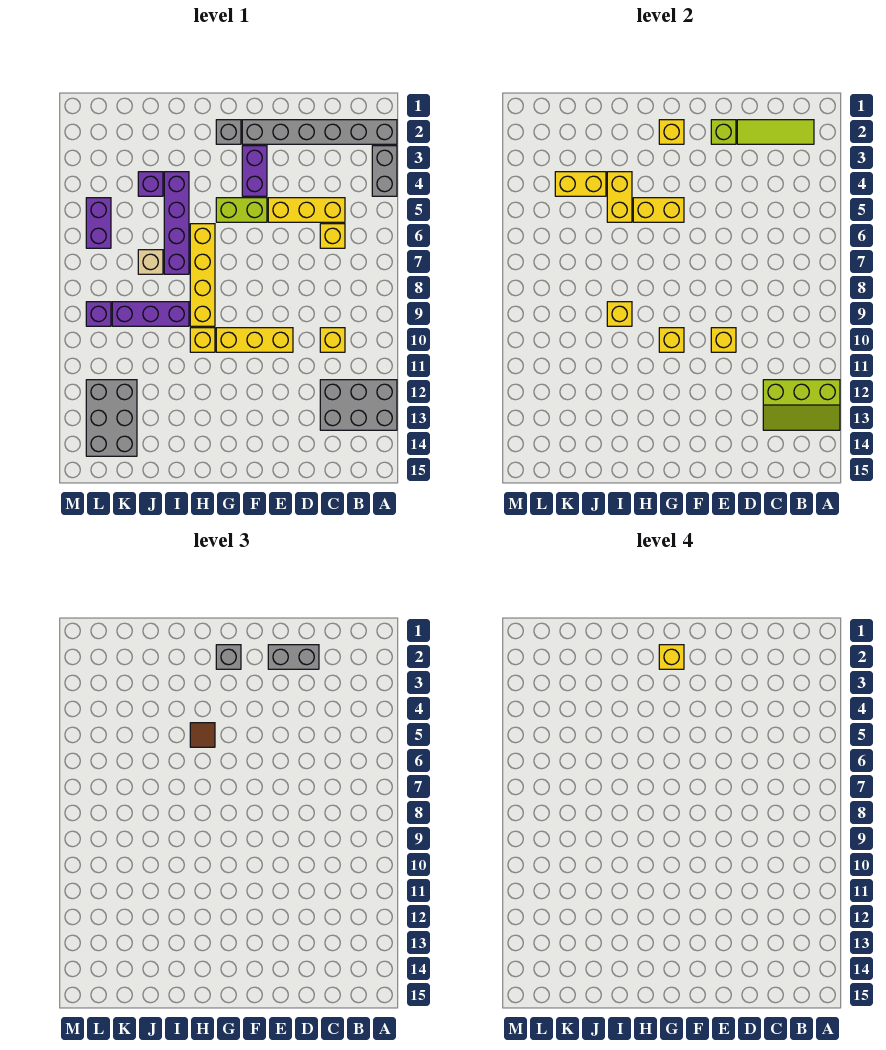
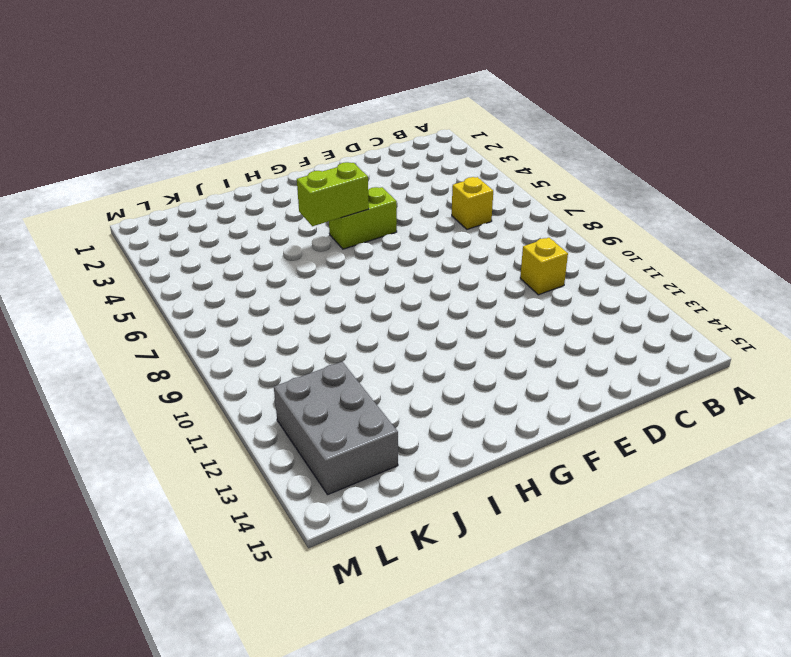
lime 1x2 brick [297,162,369,226] -> yellow 1x2 brick [633,198,684,222]
none -> grey 1x6 brick [242,120,397,144]
none -> grey 1x2 brick [372,146,397,196]
none -> grey 2x3 brick [320,380,397,430]
none -> yellow 1x3 brick [268,198,345,222]

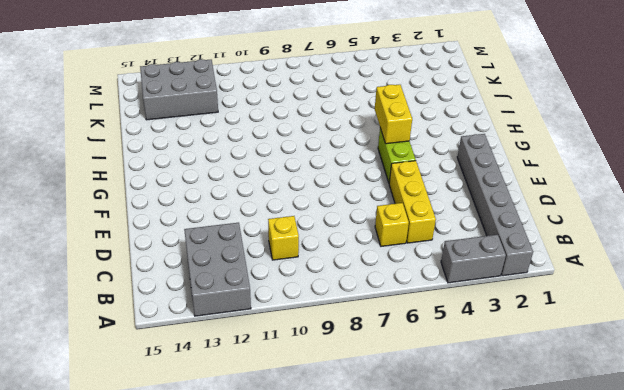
none -> yellow 1x3 brick [216,328,293,352]
none -> purple 1x2 brick [242,146,267,196]
none -> grey 1x1 brick [216,120,241,144]
none -> yellow 1x4 brick [190,224,215,326]

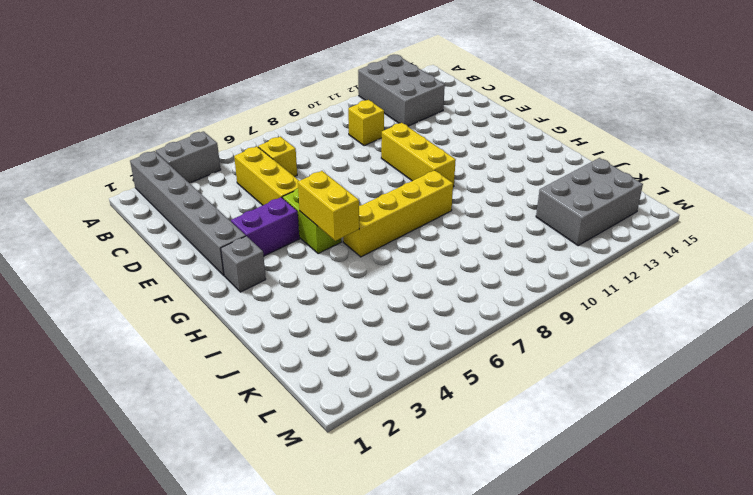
none -> yellow 1x1 brick [190,328,215,352]
none -> purple 1x4 brick [164,172,189,274]
none -> purple 1x3 brick [112,302,189,326]
none -> purple 1x1 brick [138,172,163,196]

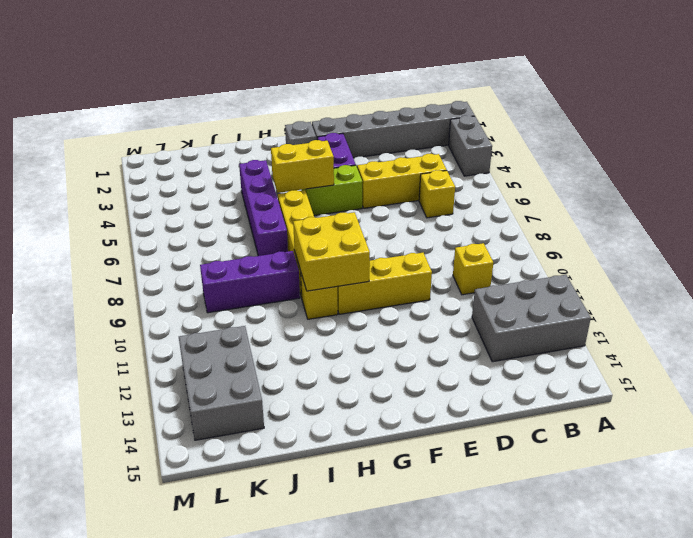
yellow 2x2 brick [293,212,370,291] -> yellow 1x1 brick [659,328,684,352]
none -> purple 1x1 brick [138,172,163,196]
none -> tan 1x1 brick [138,250,163,274]
none -> purple 1x2 brick [86,198,111,248]
none -> purple 1x1 brick [86,302,111,326]

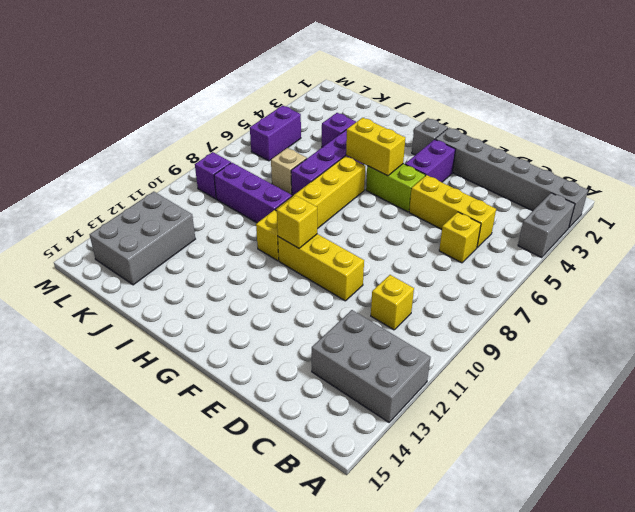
none -> lime 2x3 slope [763,380,840,430]
none -> lime 1x3 tile [737,120,814,144]
none -> lime 1x1 brick [711,120,736,144]
none -> yellow 1x1 brick [711,328,736,352]

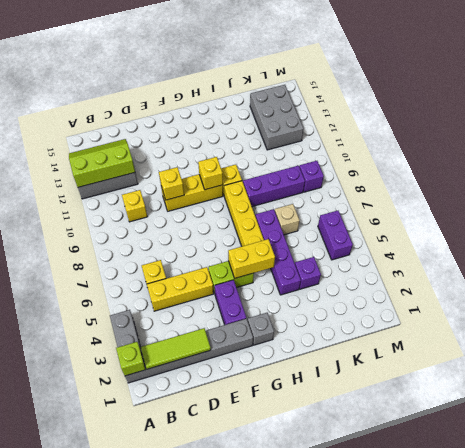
lime 1x1 brick [116,342,146,376] -> lime 1x1 brick moved to [711,120,736,144]
none -> yellow 1x1 brick [659,120,684,144]
none -> yellow 1x2 brick [607,172,632,222]
none -> yellow 1x1 brick [607,302,632,326]
none -> yellow 1x2 brick [555,172,606,196]

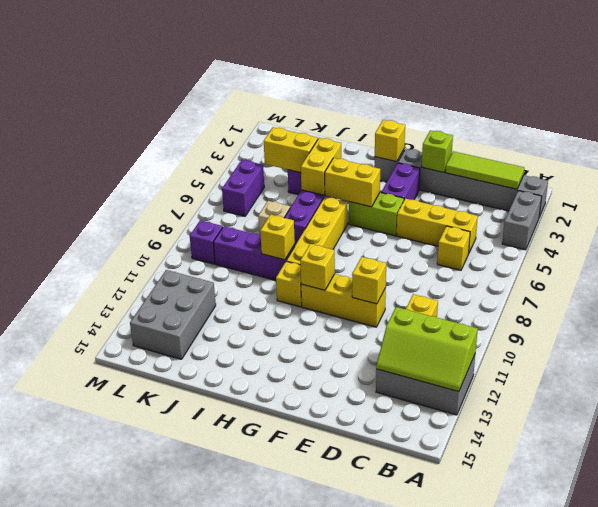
none -> grey 1x2 brick [268,645,319,669]
none -> grey 1x1 brick [216,645,241,669]
none -> brown 1x1 tile [190,723,215,747]
none -> yellow 1x1 brick [659,645,684,669]

